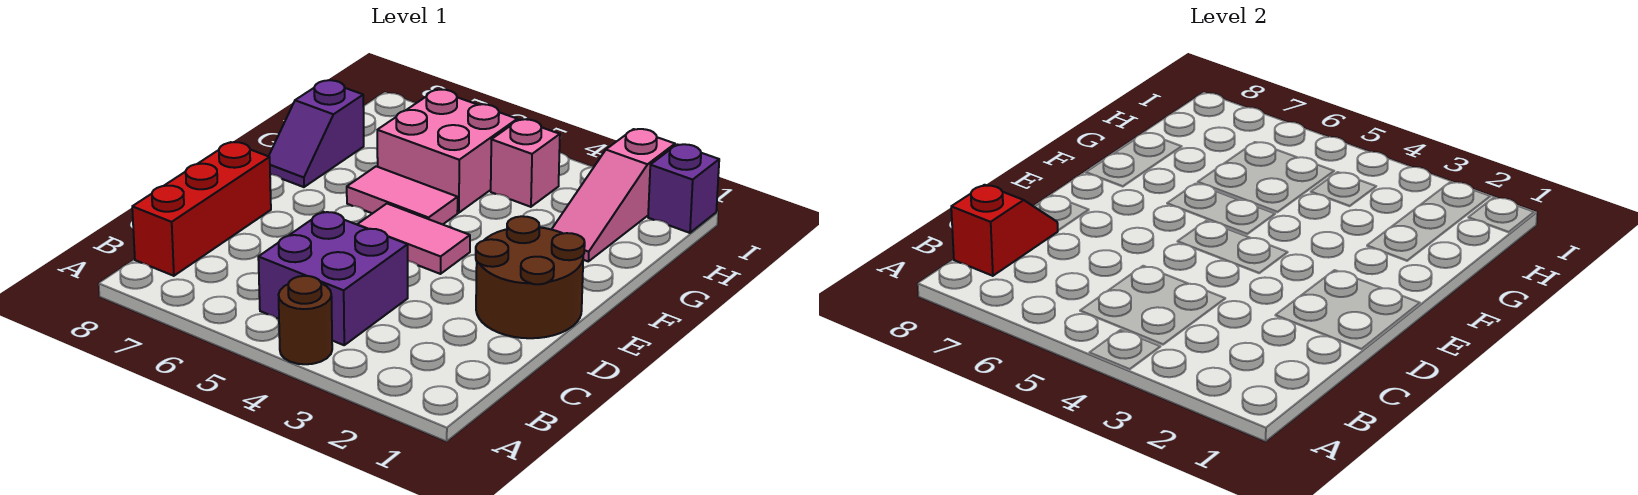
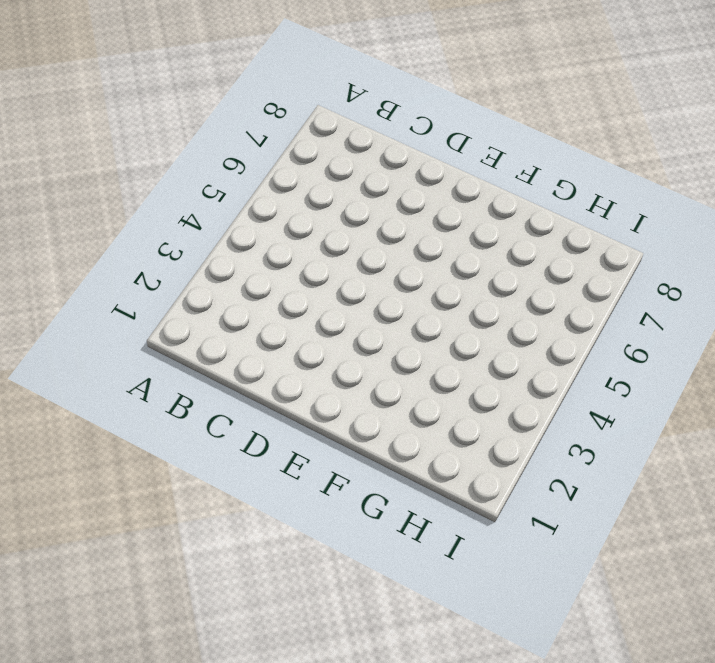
none -> brown 1x1 round brick [279,276,332,364]
none -> purple 2x2 brick [258,212,408,345]
none -> red 1x3 brick [132,142,271,276]

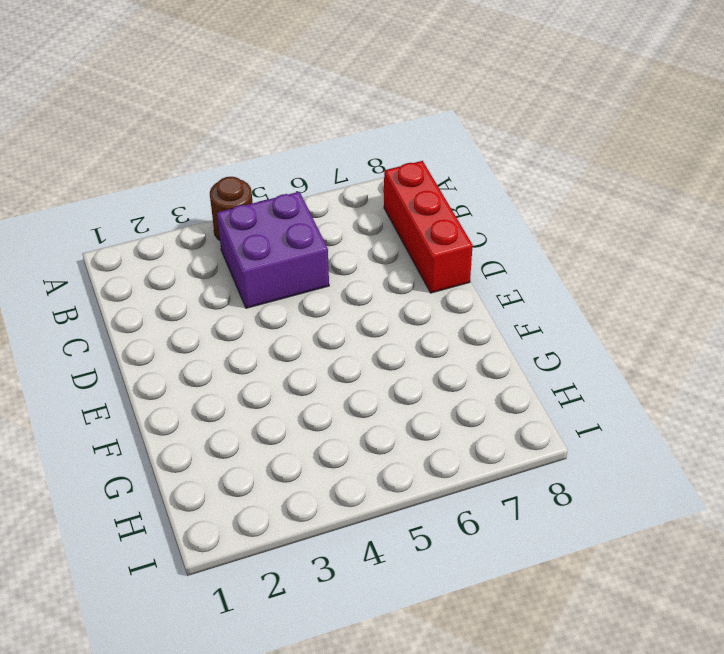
none -> brown 2x2 round brick [476,216,585,338]
none -> pink 1x2 tile [357,204,470,274]
none -> pink 1x2 tile [347,166,458,224]

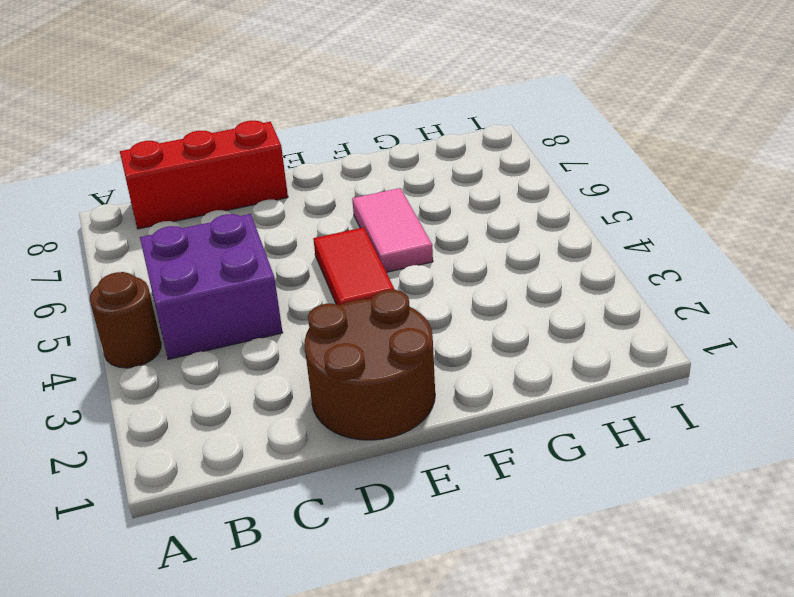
red 1x2 tile [313,227,394,305] -> pink 1x2 tile [357,204,470,274]
none -> purple 1x2 slope [269,80,364,187]
none -> pink 1x3 slope [552,129,675,261]
none -> pink 2x2 brick [377,90,517,213]

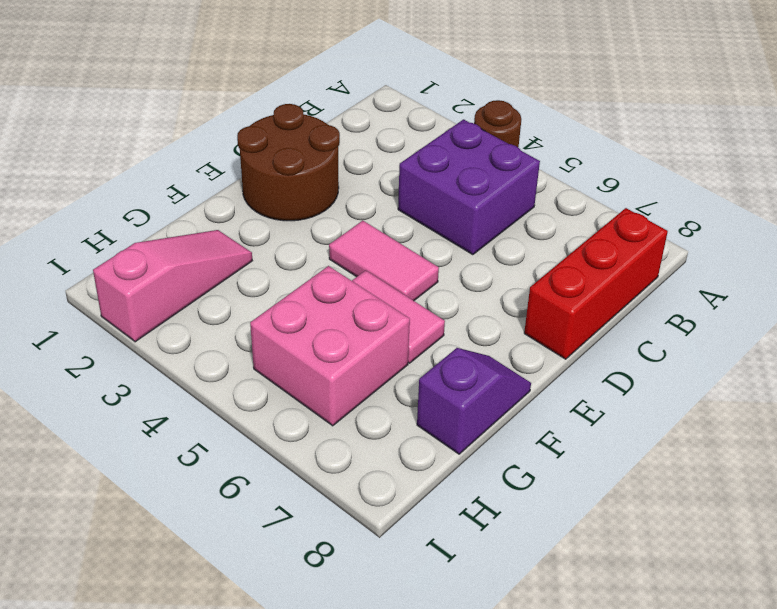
none -> pink 1x1 brick [491,119,560,207]
none -> purple 1x1 brick [648,144,719,233]
none -> red 1x2 slope [951,185,1058,276]

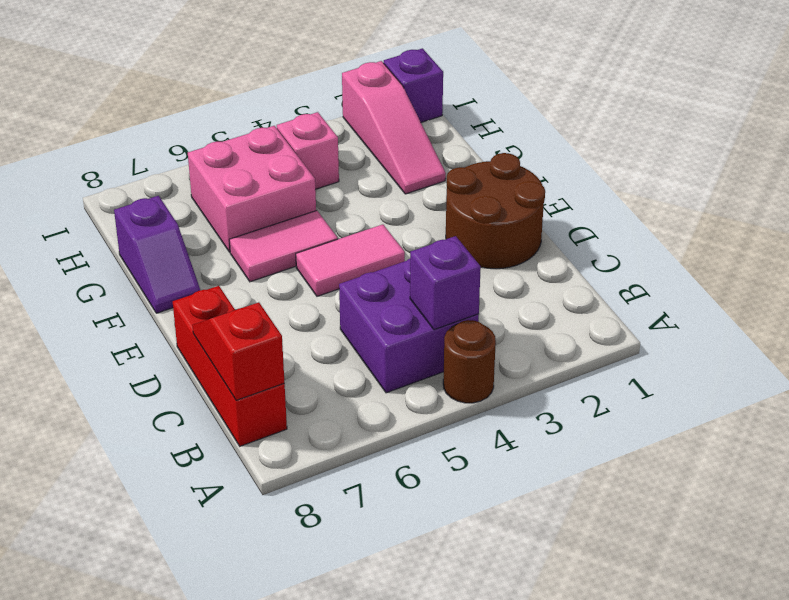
purple 1x1 brick [410,236,481,330] -> none

